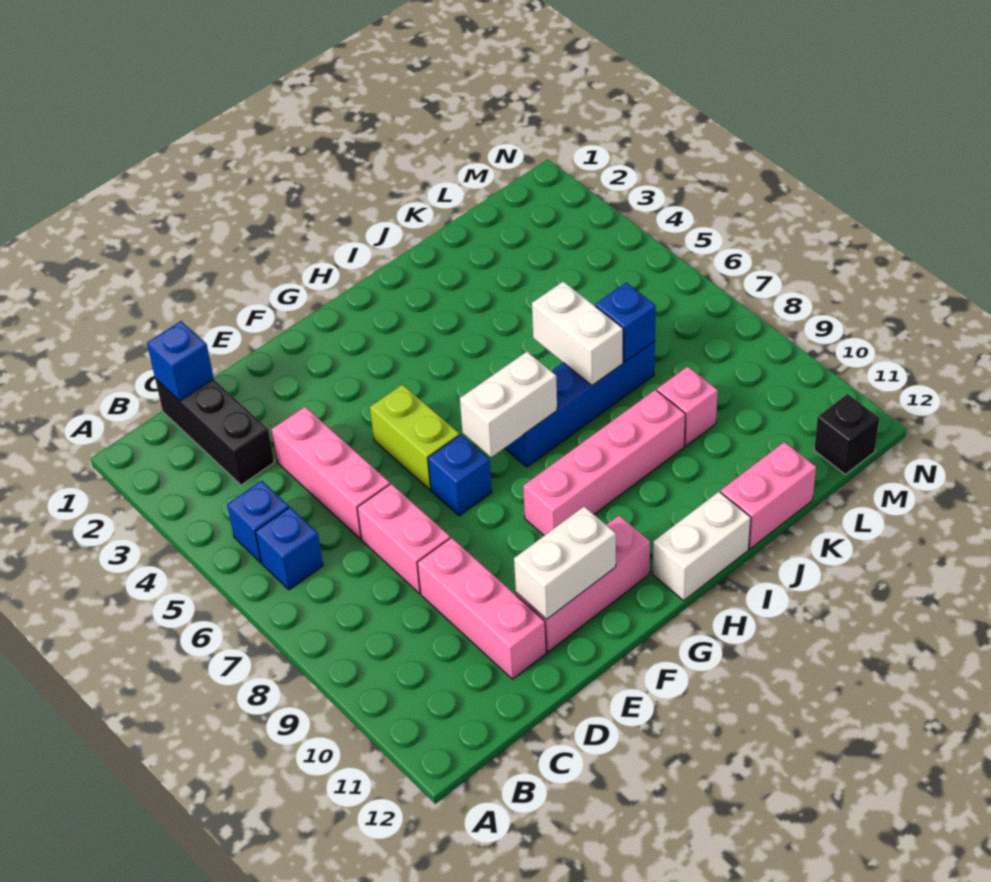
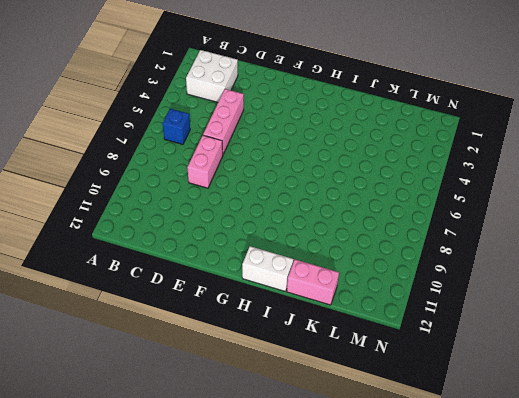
white 2x2 brick [186,50,238,102] -> black 1x3 brick [155,378,274,485]
none -> blue 1x1 brick [227,481,289,563]
none -> pink 1x3 brick [417,538,546,679]
none -> pink 1x3 brick [516,516,650,652]

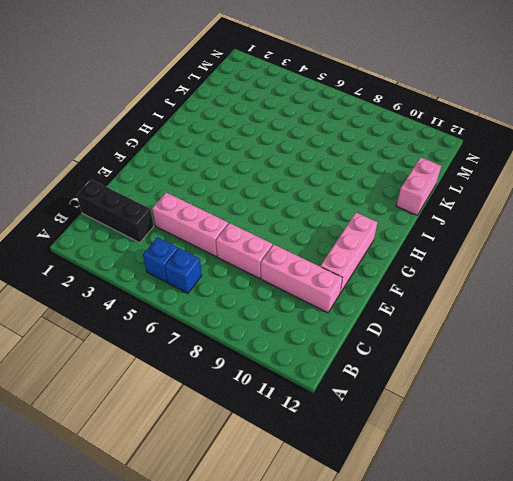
none -> lime 1x2 brick [370,385,460,490]
none -> blue 1x1 brick [428,435,492,516]
none -> pink 1x4 brick [523,390,685,536]

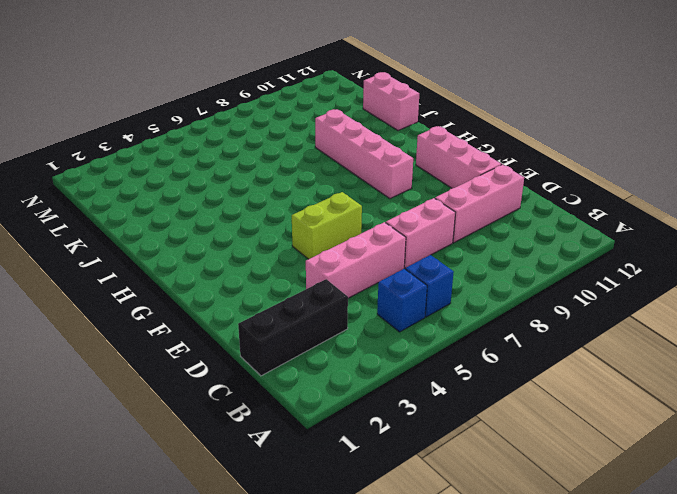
none -> blue 1x1 brick [428,435,492,516]
none -> blue 1x4 brick [505,341,655,467]
none -> white 1x2 brick [653,492,751,600]

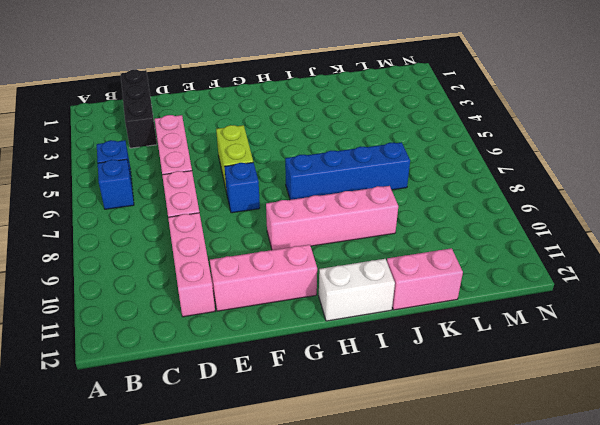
none -> pink 1x1 brick [657,367,718,446]
none -> black 1x1 brick [814,394,879,474]
none -> blue 1x1 brick [147,321,214,401]

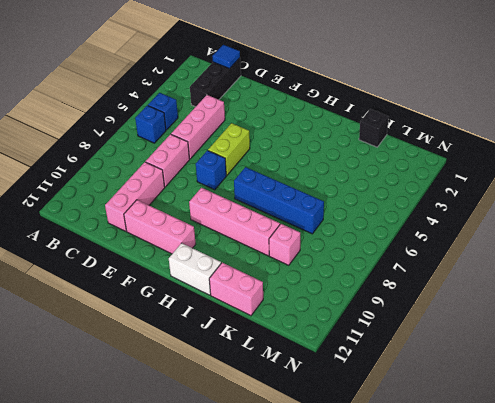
blue 1x1 tile [212,45,240,69] -> blue 1x1 brick [147,321,214,401]
black 1x1 brick [359,109,389,147] -> black 1x1 brick moved to [814,394,879,474]
none -> white 1x2 brick [514,507,616,619]
none -> white 1x2 brick [460,352,557,457]
none -> white 1x2 brick [532,281,623,385]

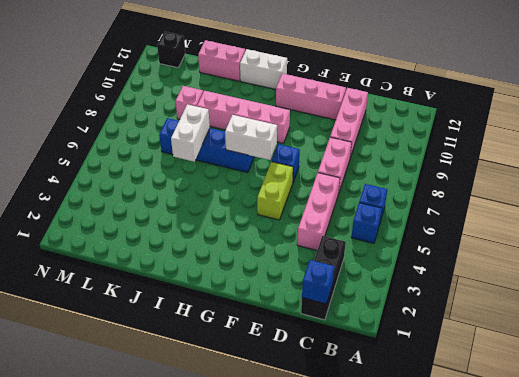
none -> white 1x2 brick [514,507,616,619]
none -> blue 1x1 brick [595,283,656,362]

